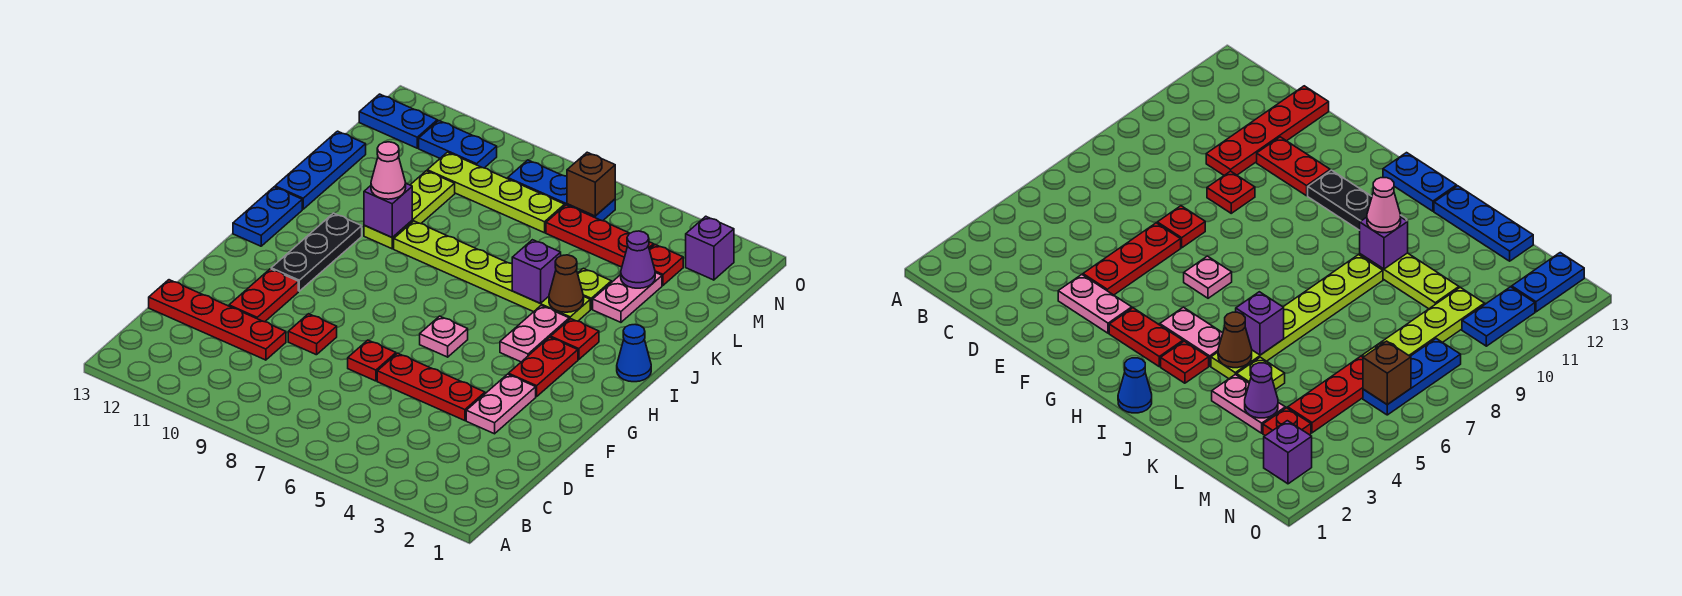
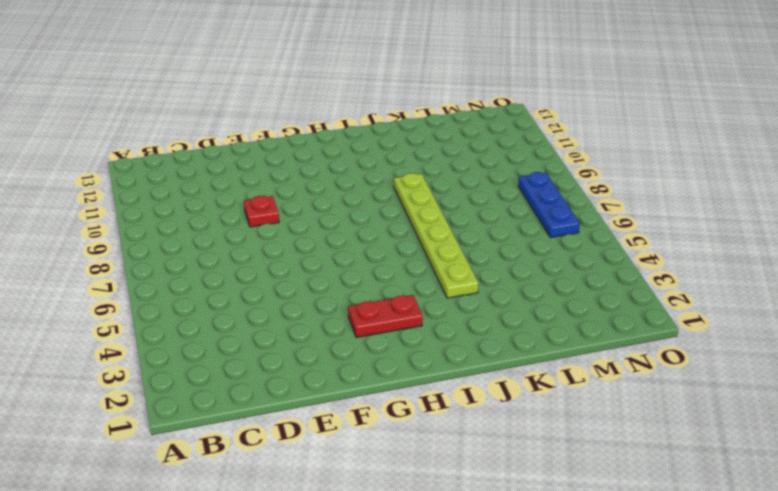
none -> red 1x4 plate [149,280,286,360]
none -> pink 1x2 plate [466,374,536,434]
none -> red 1x3 plate [377,353,485,421]
none -> red 1x1 plate [348,340,396,381]

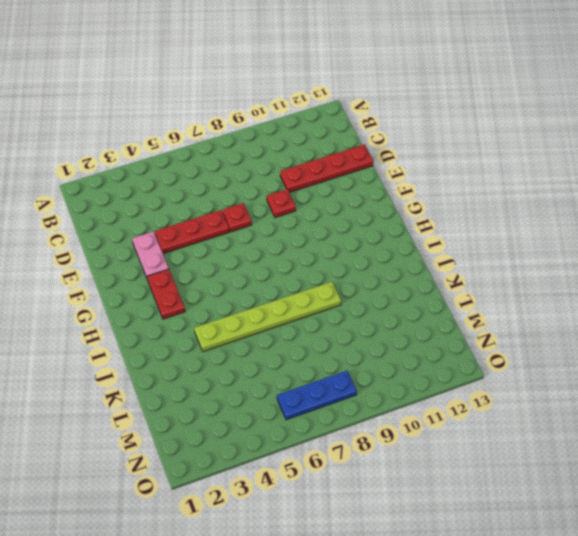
none -> red 1x2 plate [229,269,298,322]
none -> pink 1x1 plate [420,316,468,357]
none -> black 1x3 plate [271,213,362,291]
none -> pink 1x2 plate [500,306,569,362]

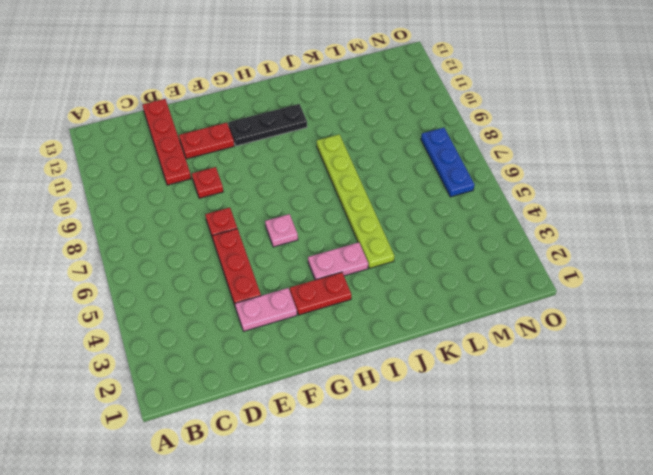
none -> blue 1x2 plate [233,187,302,246]
none -> blue 1x1 cone [617,325,651,382]
none -> red 1x1 plate [551,319,599,360]
none -> lime 1x3 plate [364,171,455,249]

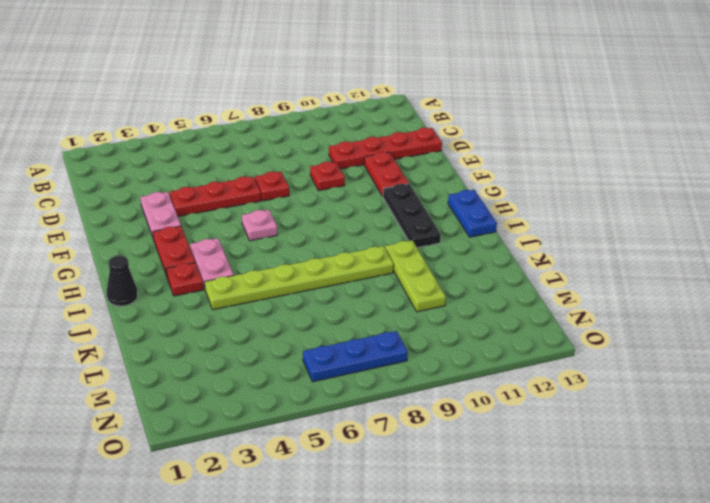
black 1x1 cone [107,255,138,306] -> blue 1x1 cone [617,325,651,382]
none -> blue 1x3 plate [275,131,366,209]
none -> pink 1x2 plate [593,272,662,322]
none -> lime 1x1 plate [578,268,611,309]
none -> red 1x1 plate [649,245,683,285]

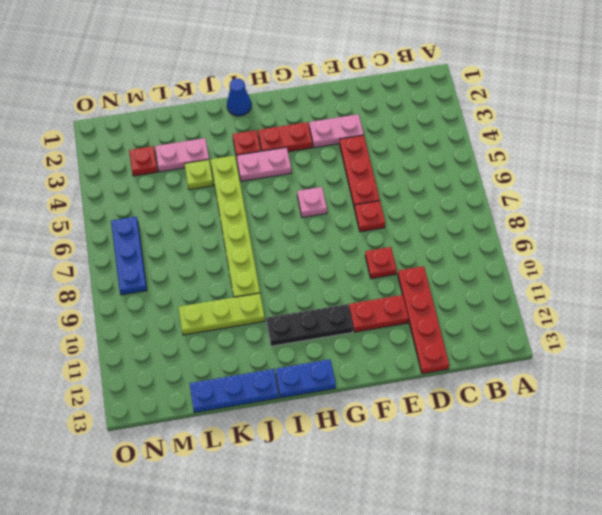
none -> red 1x3 plate [546,205,654,267]
none -> lime 1x4 plate [427,152,565,233]
none -> purple 1x1 brick [686,216,734,280]
none -> blue 1x2 plate [419,121,497,168]

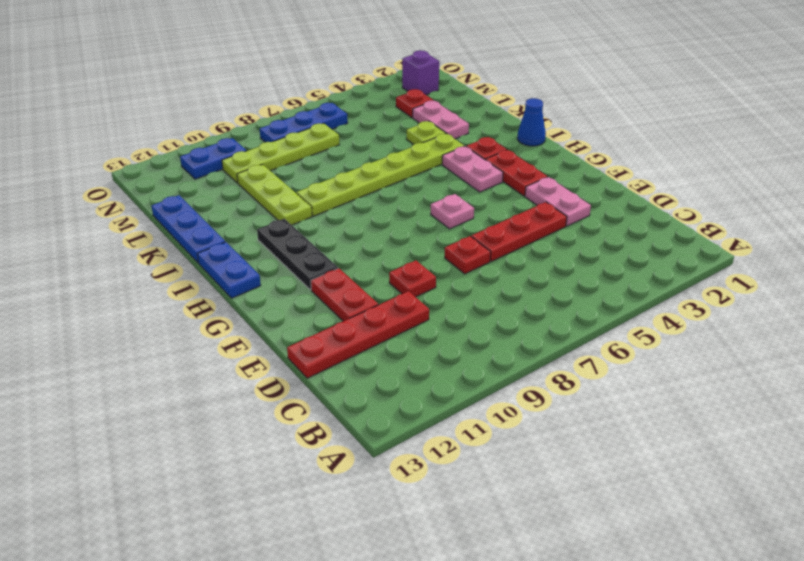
none -> red 1x3 plate [546,205,654,267]
none -> blue 1x2 plate [359,94,437,148]
none -> brown 1x1 cone [549,255,584,312]
none -> purple 1x1 brick [512,240,561,303]

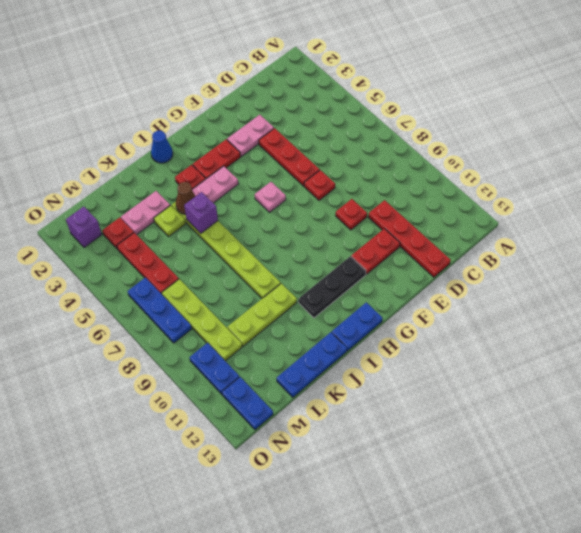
none -> purple 1x1 brick [364,183,412,237]
none -> purple 1x1 cone [621,231,655,288]
none -> brown 1x1 brick [567,152,615,216]
none -> pink 1x1 cone [371,142,406,199]

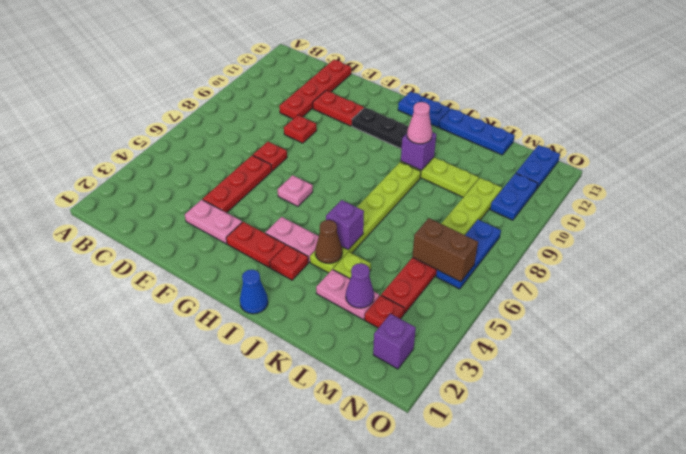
brown 1x2 brick [412,218,478,282] -> brown 1x1 brick [567,152,615,216]

